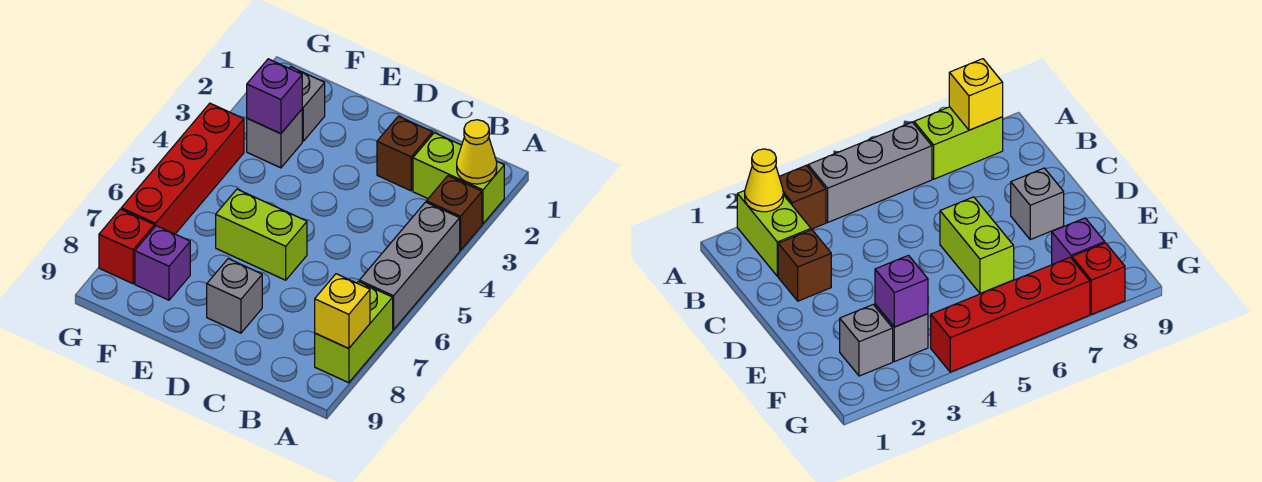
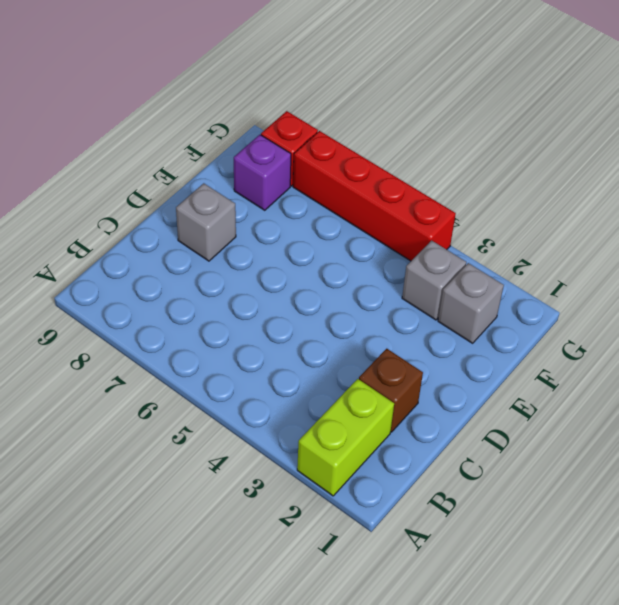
none -> brown 1x1 brick [427,176,482,250]
none -> grey 1x3 brick [359,202,460,330]
none -> lime 1x2 brick [315,282,393,383]

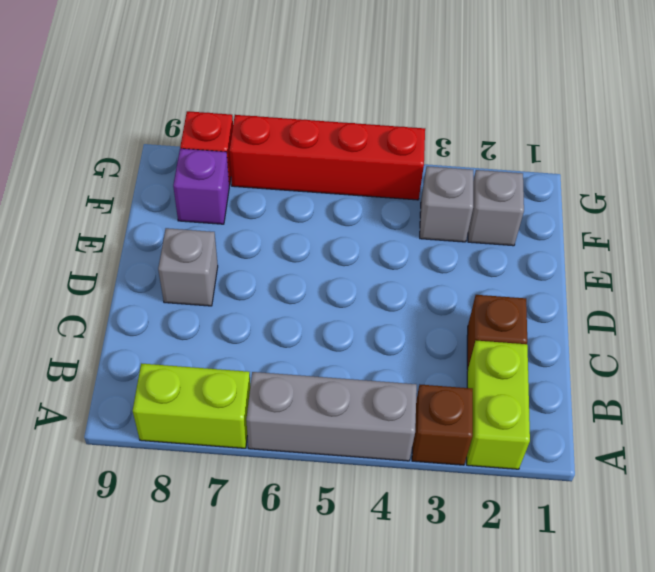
none -> lime 1x2 brick [216,189,307,280]
none -> yellow 1x1 cone [457,120,497,184]
none -> yellow 1x1 brick [315,274,370,348]

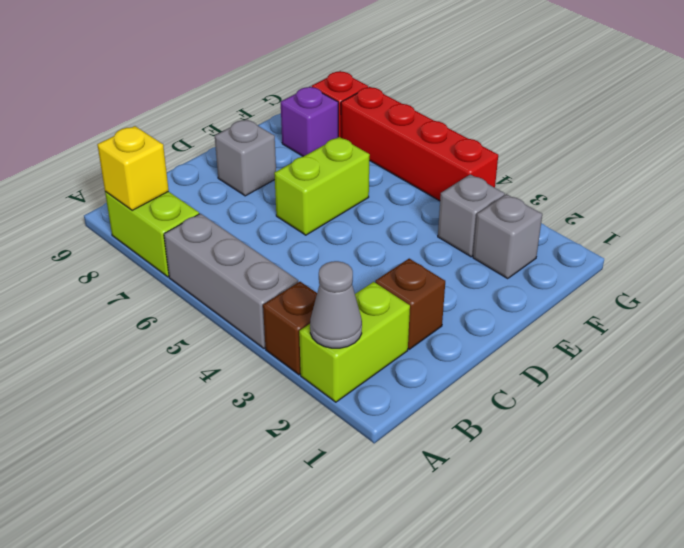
grey 1x1 cone [310,261,362,348] -> yellow 1x1 cone [457,120,497,184]
none -> purple 1x1 brick [247,59,302,134]

